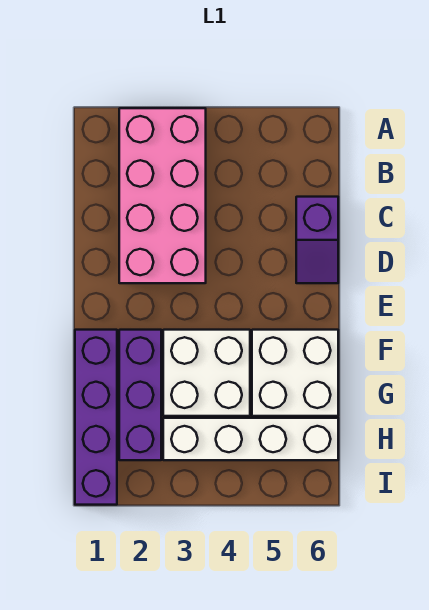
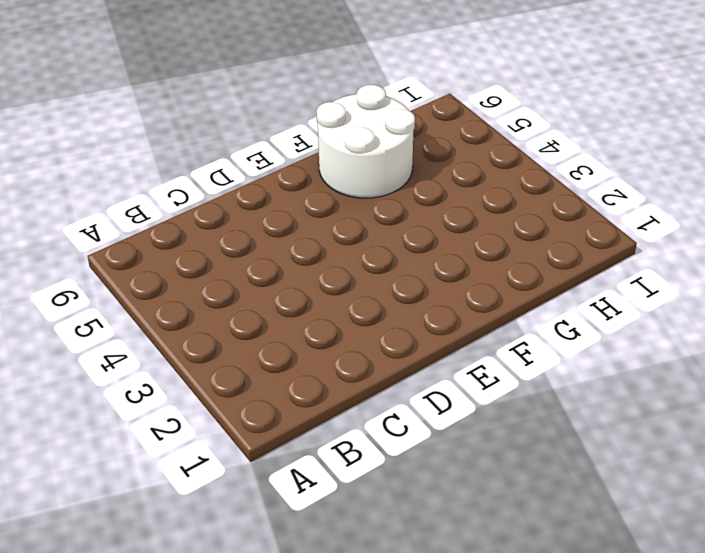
white 2x2 round brick [317,85,415,198] -> white 2x2 brick [252,330,338,416]
none -> pink 2x4 brick [119,108,206,283]
none -> purple 1x2 slope [296,197,338,283]

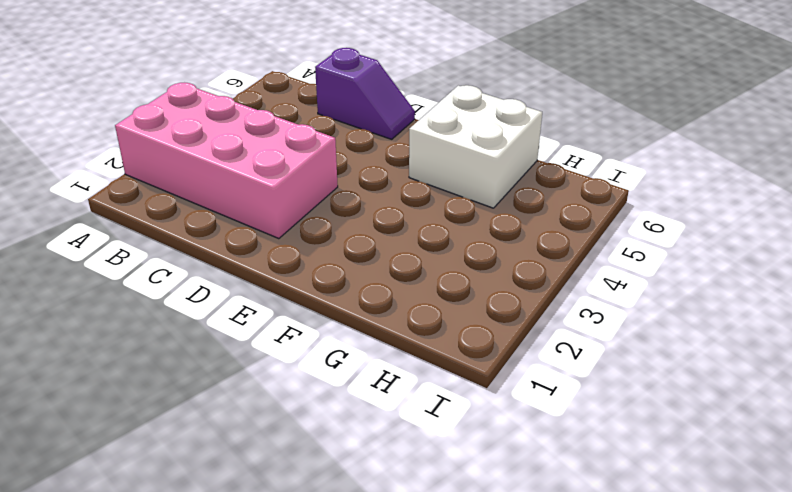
none -> purple 1x4 brick [75,330,117,505]
none -> purple 1x3 brick [119,330,161,460]

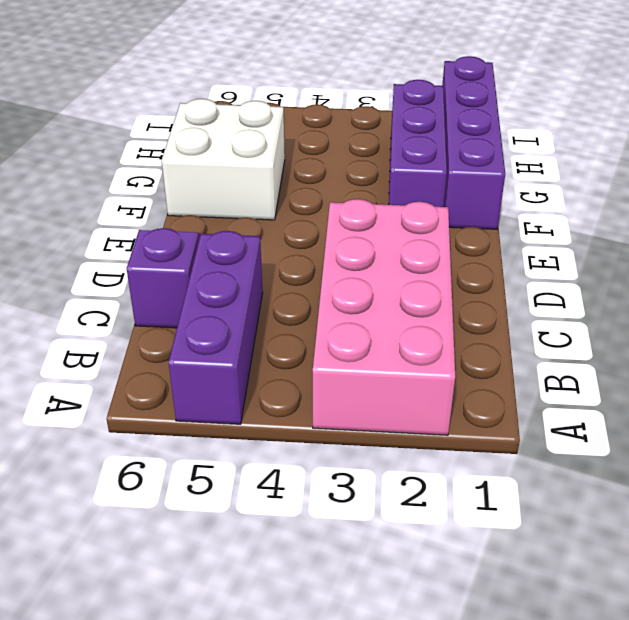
purple 1x3 brick [169,231,263,424] -> none
none -> white 2x2 brick [163,330,250,416]
none -> white 1x4 brick [163,418,338,460]

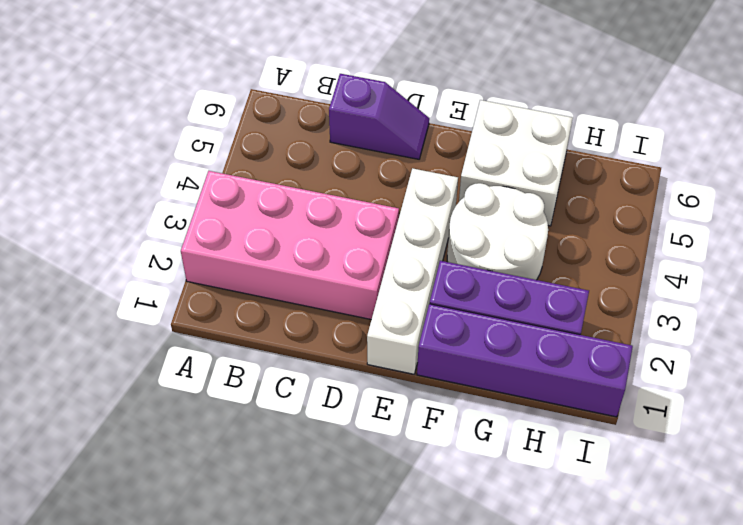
white 1x4 brick [367,168,458,374] -> white 1x4 brick moved to [163,418,338,460]
white 2x2 round brick [447,183,548,280] -> white 2x2 brick [163,330,250,416]

